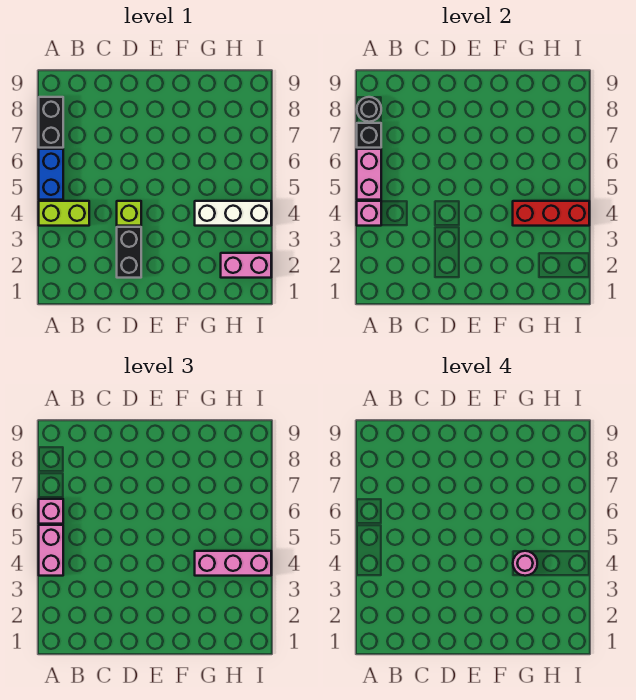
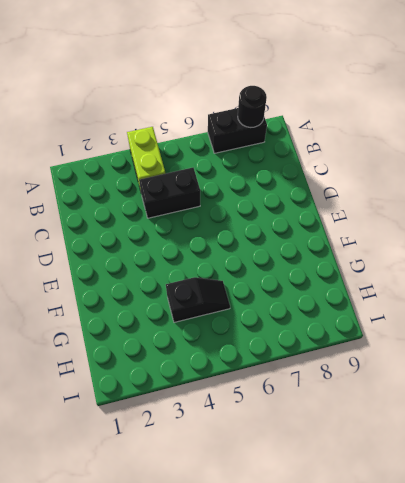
black 1x2 brick [139,168,200,218] -> black 1x2 brick moved to [117,227,141,278]
black 1x2 slope [166,277,230,322] -> white 1x3 brick [195,201,271,226]
none -> blue 1x2 brick [39,149,63,200]
none -> lime 1x1 brick [117,201,141,226]
none -> pink 1x2 brick [221,253,271,278]

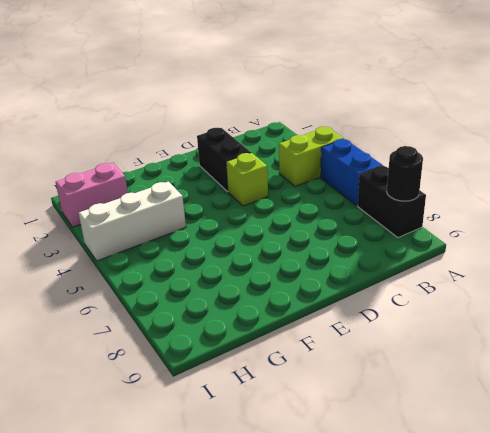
none -> pink 1x1 brick [357,201,381,226]
none -> pink 1x2 brick [357,149,381,200]
none -> black 1x1 brick [357,123,381,148]

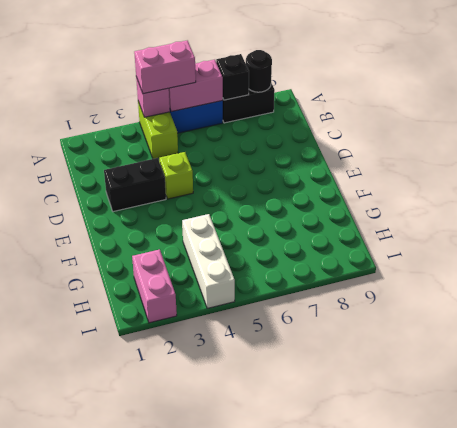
none -> red 1x3 brick [513,201,589,226]
none -> pink 1x1 brick [39,499,63,524]
none -> pink 1x3 brick [195,551,271,576]

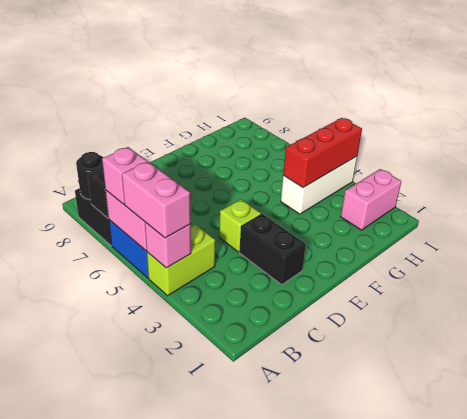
none -> pink 1x3 brick [195,551,271,576]
none -> pink 1x1 round brick [513,551,537,576]

